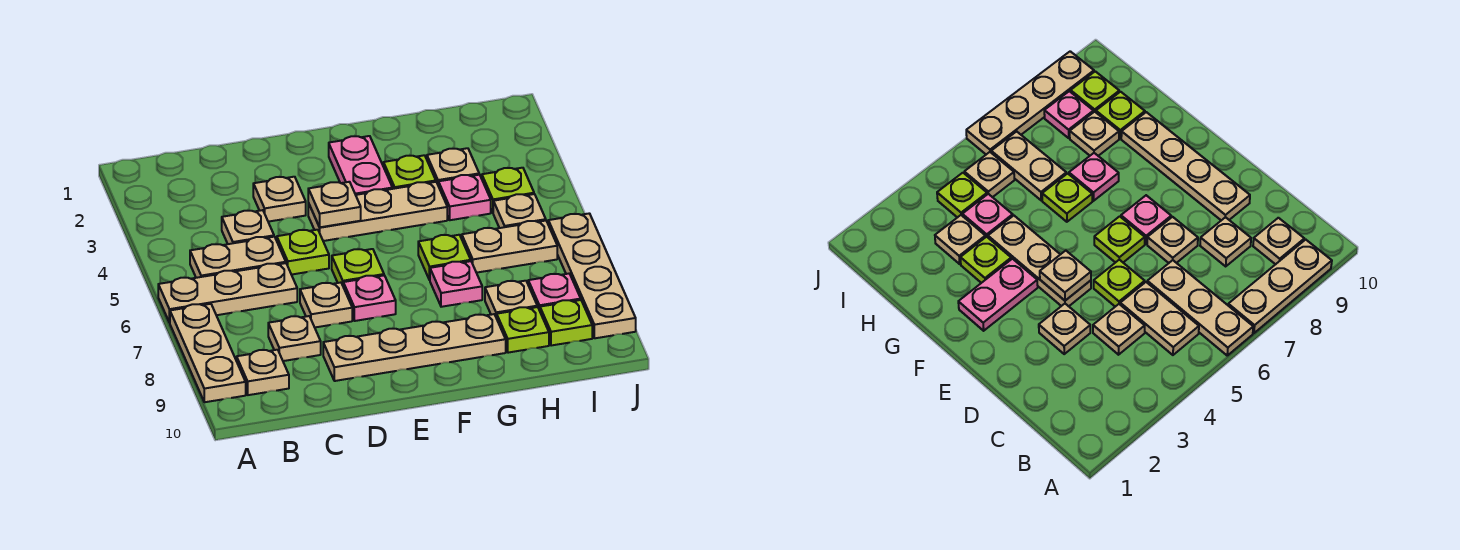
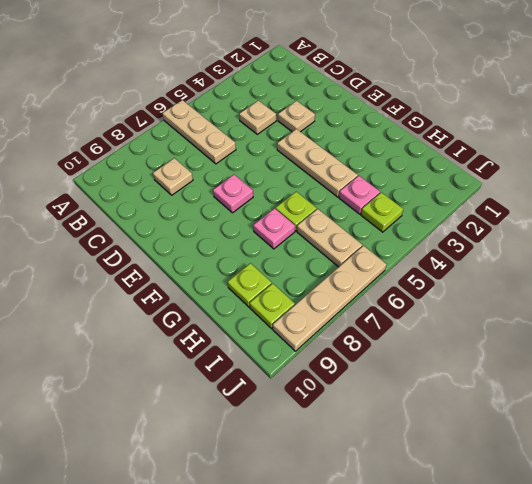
none -> tan 1x3 plate [170,304,246,402]
none -> tan 1x2 plate [190,237,286,278]
none -> tan 1x1 plate [237,350,289,395]

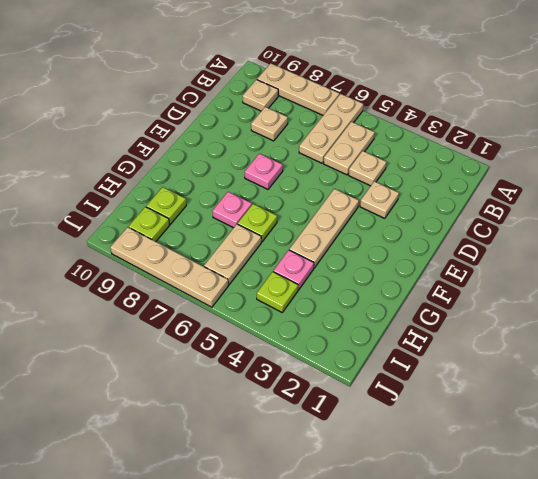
none -> lime 1x1 plate [277,230,329,275]
none -> tan 1x1 plate [300,283,352,327]
none -> tan 1x4 plate [323,314,506,381]

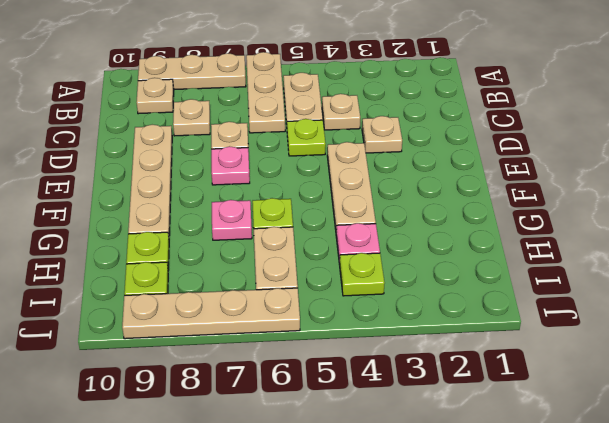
none -> lime 1x1 plate [332,249,384,285]
none -> pink 1x2 plate [329,136,393,195]
none -> lime 1x1 plate [384,155,436,189]

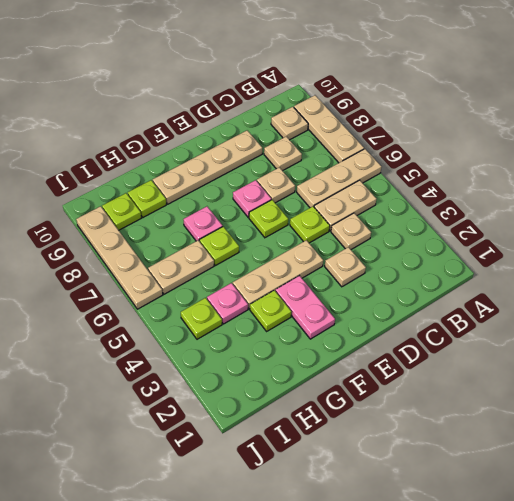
none -> tan 1x1 plate [427,148,479,184]
none -> tan 1x1 plate [485,281,537,318]
none -> tan 1x1 plate [493,194,546,228]

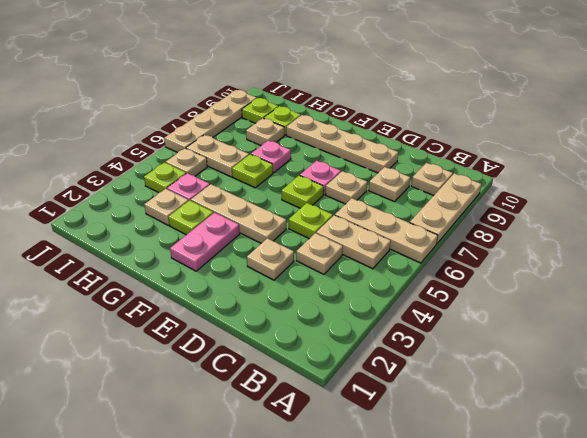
none -> pink 1x1 plate [528,274,581,311]
none -> tan 1x1 plate [308,182,361,227]

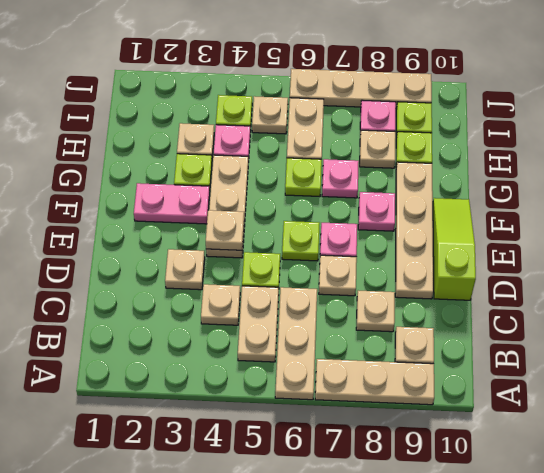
lime 1x3 slope [433,198,476,300] -> none
pink 1x1 plate [358,192,395,231] -> none

